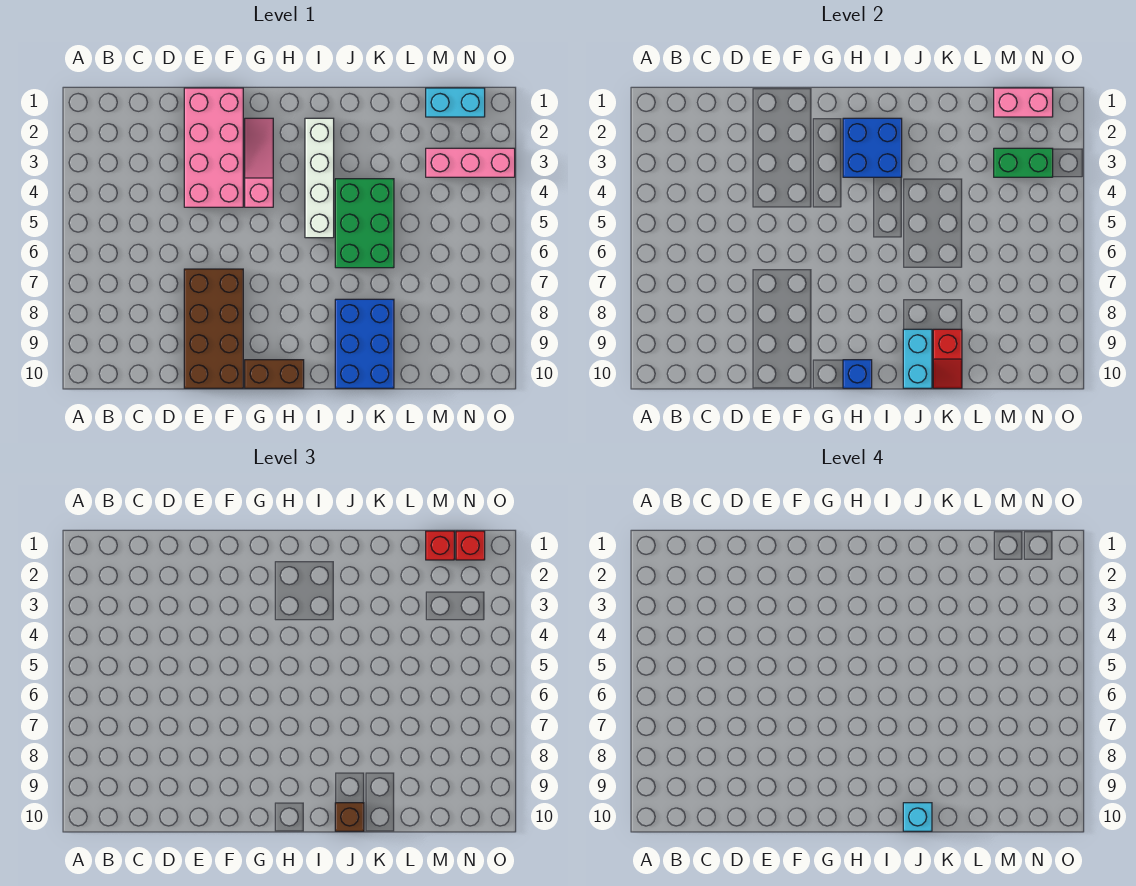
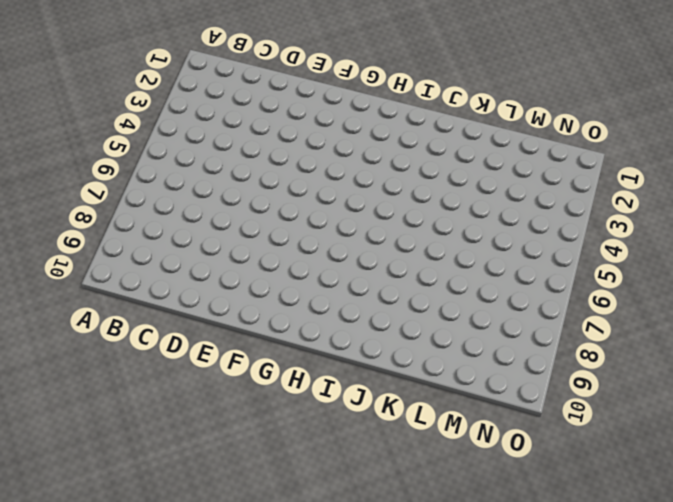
none -> pink 2x4 brick [184,88,243,207]
none -> brown 2x4 brick [184,269,243,388]
none -> pink 1x3 slope [245,118,273,207]

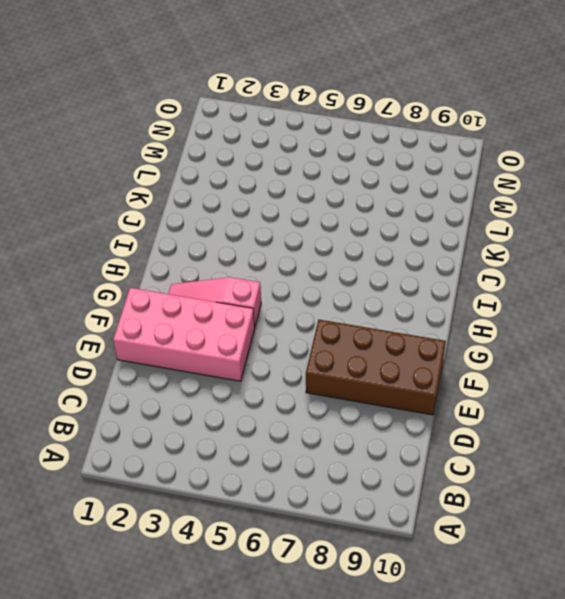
none -> brown 1x2 brick [245,360,304,388]
none -> white 1x4 brick [305,118,334,238]
none -> green 2x3 brick [335,179,394,268]

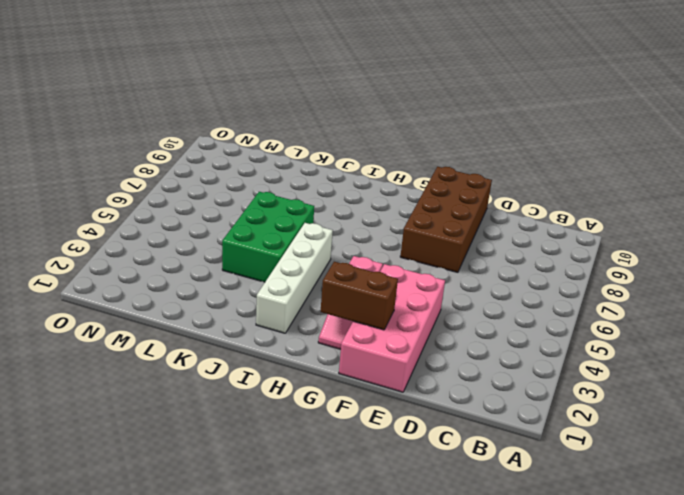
brown 1x2 brick [321,262,398,330] -> brown 1x2 brick moved to [245,360,304,388]
none -> blue 2x3 brick [335,299,394,388]
none -> cyan 1x2 brick [426,88,485,117]
none -> pink 1x3 brick [426,148,515,177]

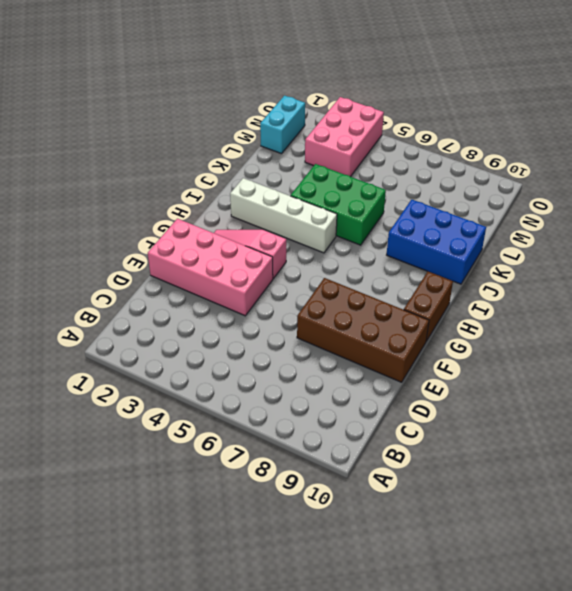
pink 2x3 brick [305,97,384,177] -> pink 1x3 brick [426,148,515,177]
none -> blue 2x2 brick [843,118,902,177]
none -> blue 1x1 brick [843,360,872,388]
none -> cyan 1x2 brick [903,329,932,388]

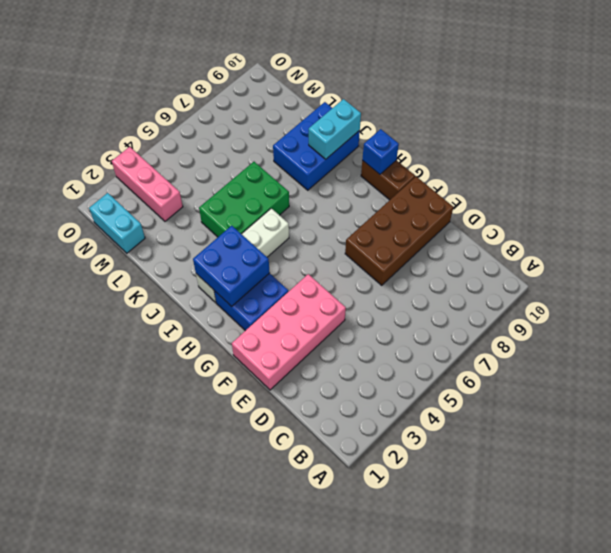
blue 2x2 brick [214,273,288,331] -> pink 1x3 slope [245,118,273,207]
none -> red 1x2 slope [933,329,962,388]
none -> pink 1x2 brick [994,88,1053,117]
none -> green 1x2 brick [994,148,1053,177]

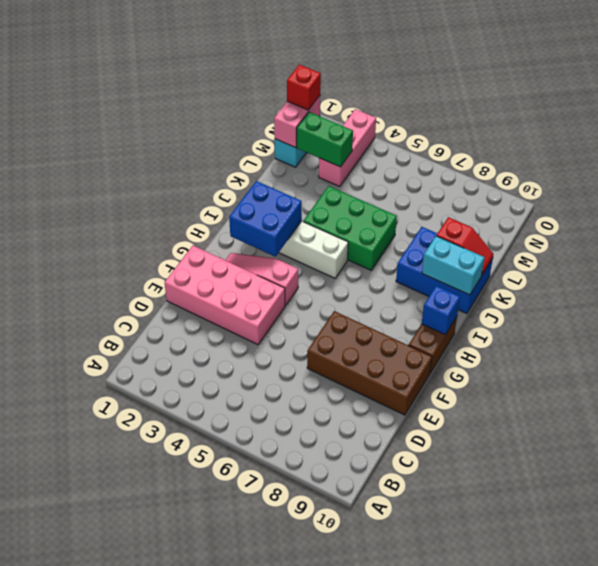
green 1x2 brick [297,112,353,167] -> green 1x2 brick turned to [994,148,1053,177]
none -> brown 1x1 brick [335,803,364,831]
none -> red 1x1 brick [426,531,454,560]
none -> cyan 1x1 brick [903,803,932,831]

